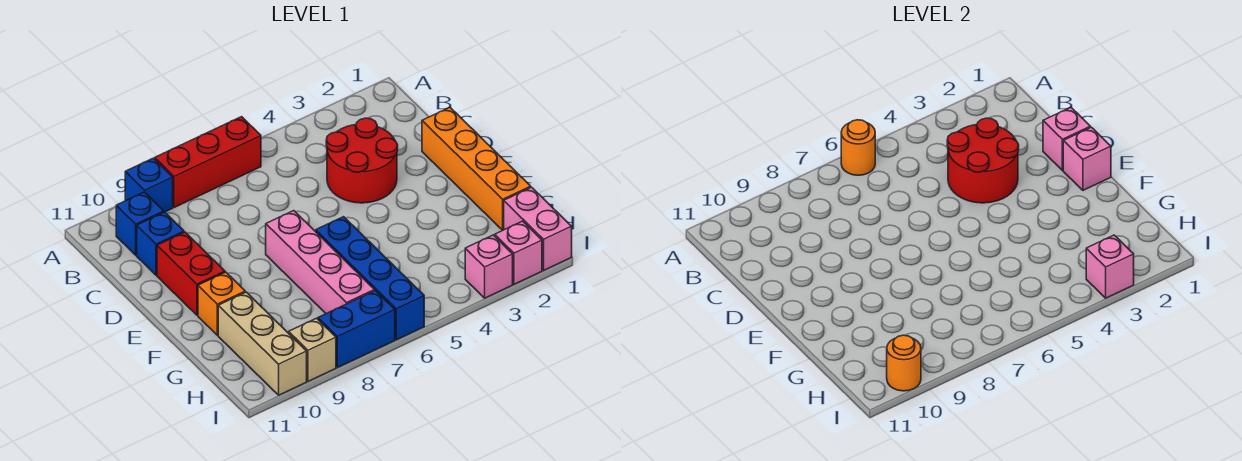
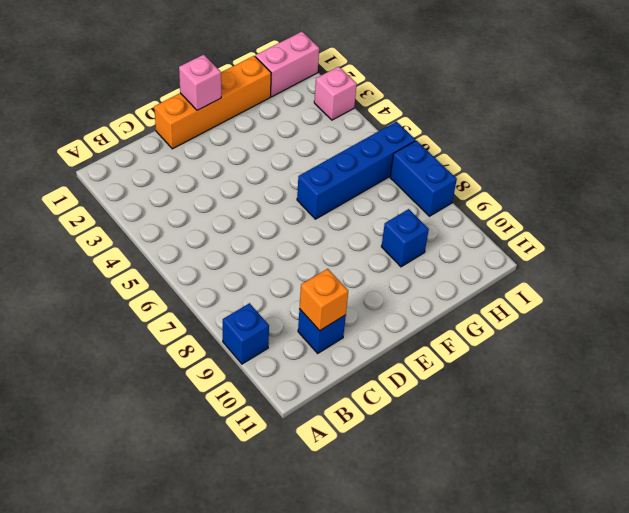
orange 1x1 brick [299,269,348,331] -> orange 1x1 brick moved to [198,272,245,335]
blue 1x1 brick [381,209,429,267] -> blue 1x1 brick moved to [116,192,164,255]
none -> red 1x3 brick [155,117,261,208]
none -> red 2x2 round brick [326,118,398,203]
none -> red 1x2 brick [157,232,225,315]

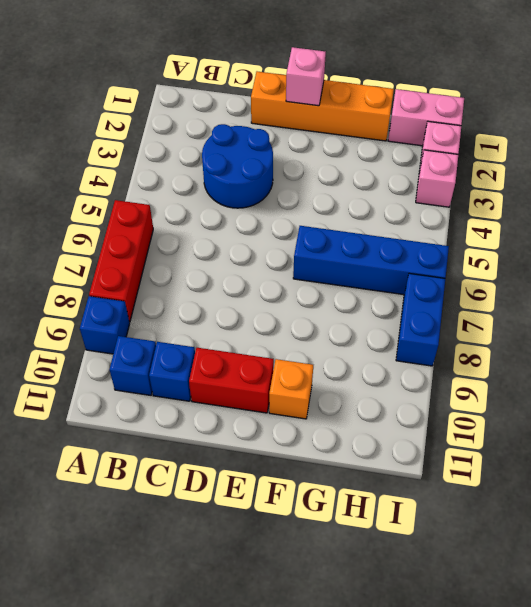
blue 2x2 round brick [202,124,273,208] -> red 2x2 round brick [326,118,398,203]
none -> pink 1x4 brick [266,211,375,314]
none -> tan 1x3 brick [218,292,307,395]
none -> tan 1x1 brick [289,318,336,381]

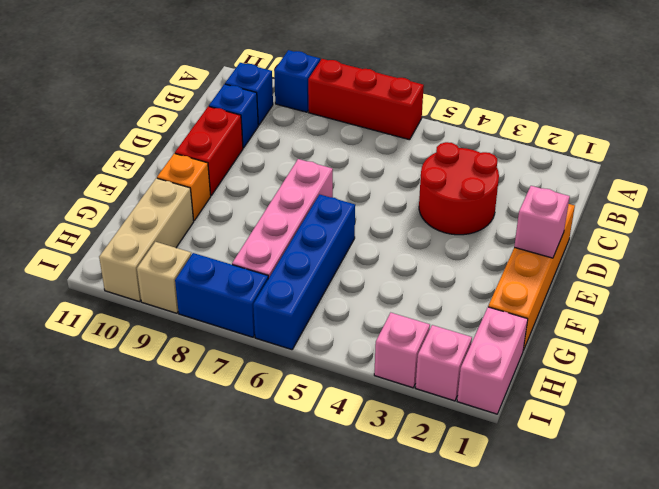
none -> orange 1x1 round brick [841,120,875,175]
none -> red 2x2 round brick [947,118,1019,203]
none -> pink 1x1 brick [1043,107,1091,170]

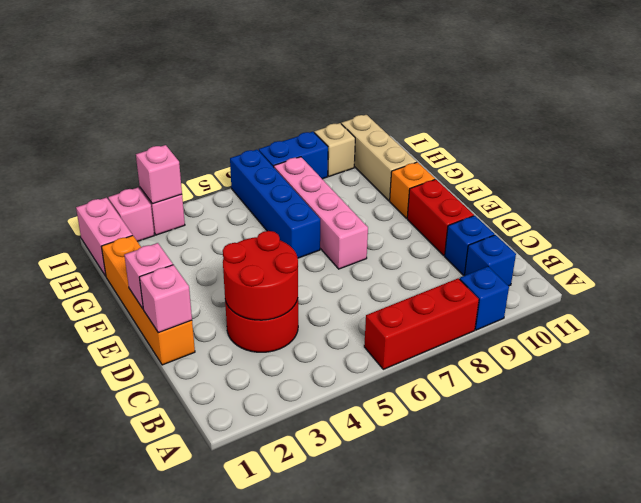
none -> orange 1x1 round brick [841,120,875,175]
none -> orange 1x1 round brick [887,335,921,391]

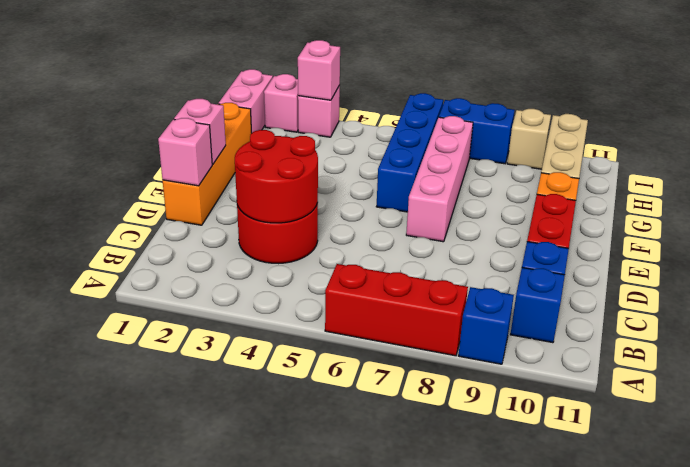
none -> orange 1x1 round brick [841,120,875,175]
none -> orange 1x1 round brick [887,335,921,391]

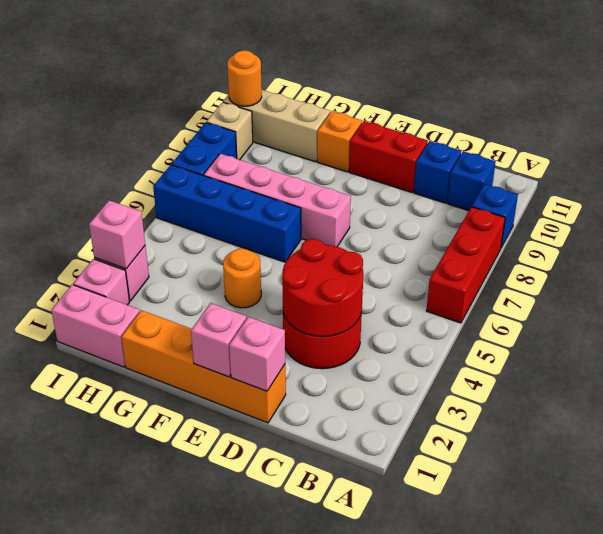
orange 1x1 round brick [223,248,261,308] -> orange 1x1 round brick moved to [841,120,875,175]

